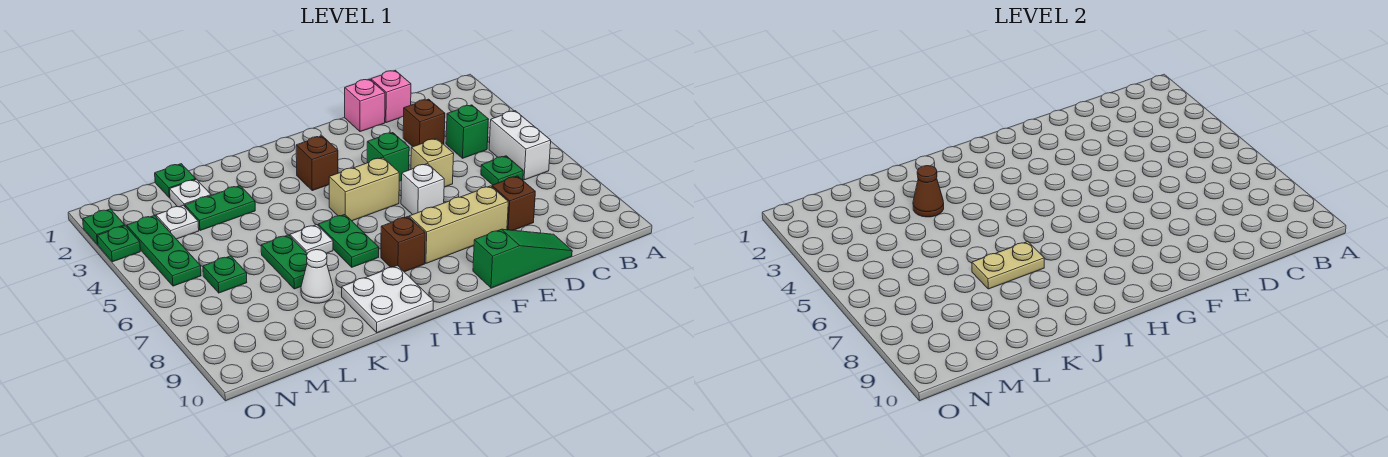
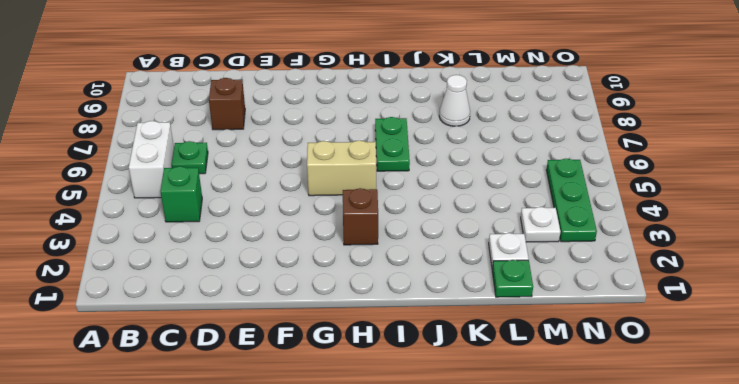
none -> pink 1x1 brick [371,70,411,123]
none -> brown 1x1 brick [403,99,445,147]
none -> green 1x3 slope [473,229,572,288]
none -> pink 1x1 brick [345,79,385,132]

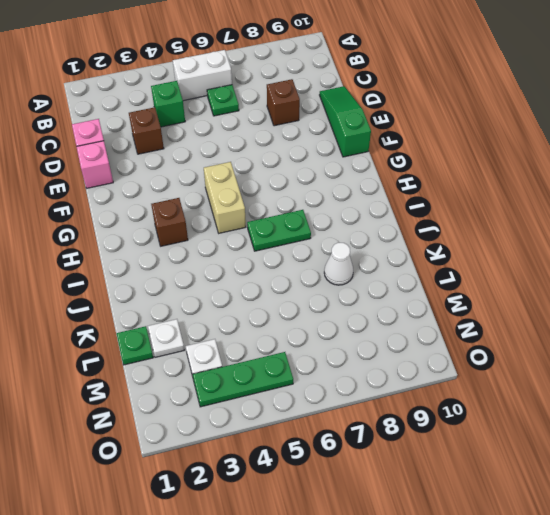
none -> tan 1x1 brick [411,138,454,187]
none -> tan 1x3 brick [409,186,508,263]
none -> green 1x1 brick [367,133,409,181]
none -> white 1x1 brick [401,164,444,215]

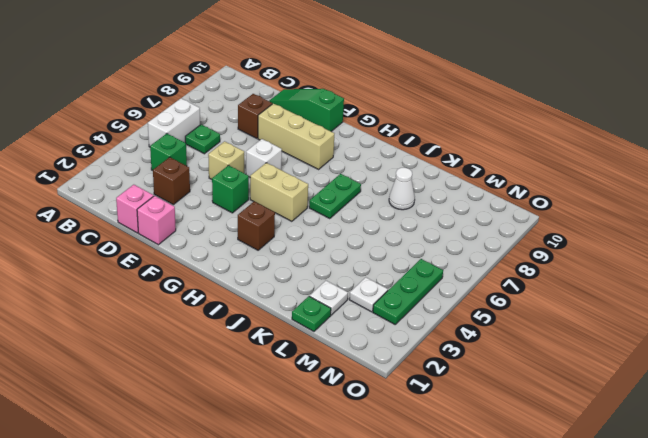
none -> brown 1x1 brick [381,217,425,272]
none -> white 2x2 plate [342,266,433,333]
none -> white 1x1 plate [290,225,333,254]
none -> green 1x2 plate [185,186,255,231]

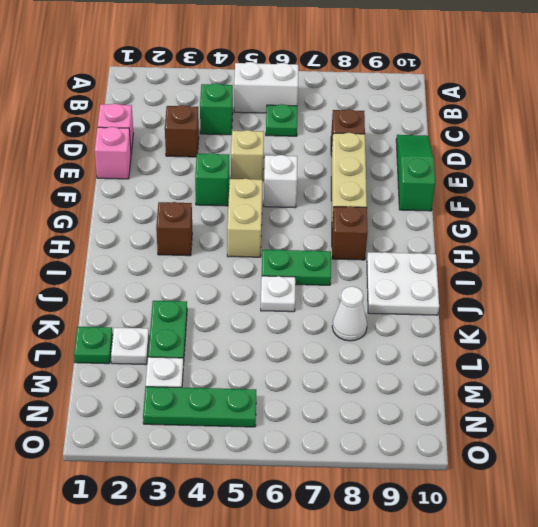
none -> green 1x2 plate [261,235,307,289]
none -> green 1x1 plate [203,256,247,293]
none -> green 1x1 plate [83,209,125,245]
none -> green 1x1 plate [97,226,140,262]

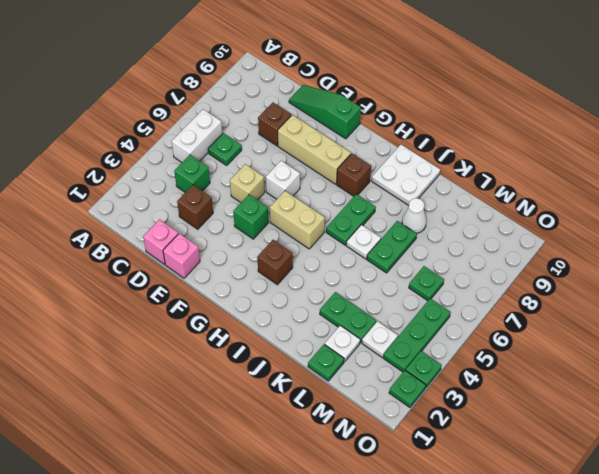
none -> tan 1x2 plate [972,242,1044,289]
none -> brown 1x1 cone [913,166,944,217]

